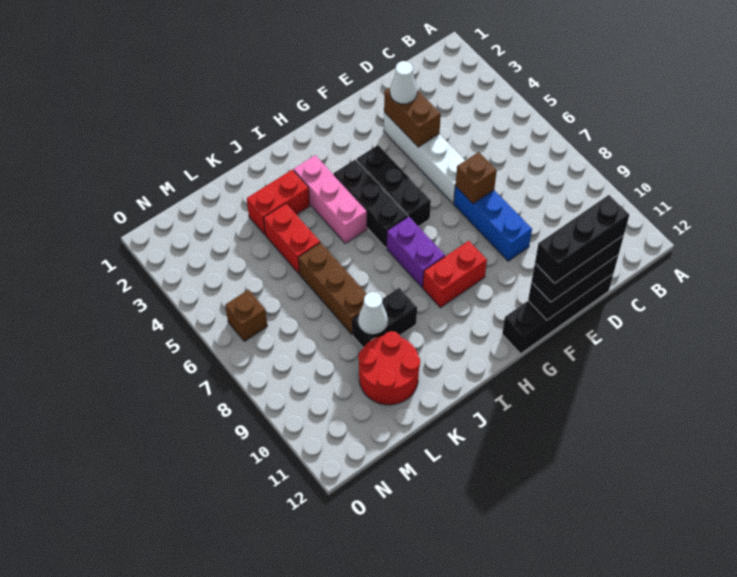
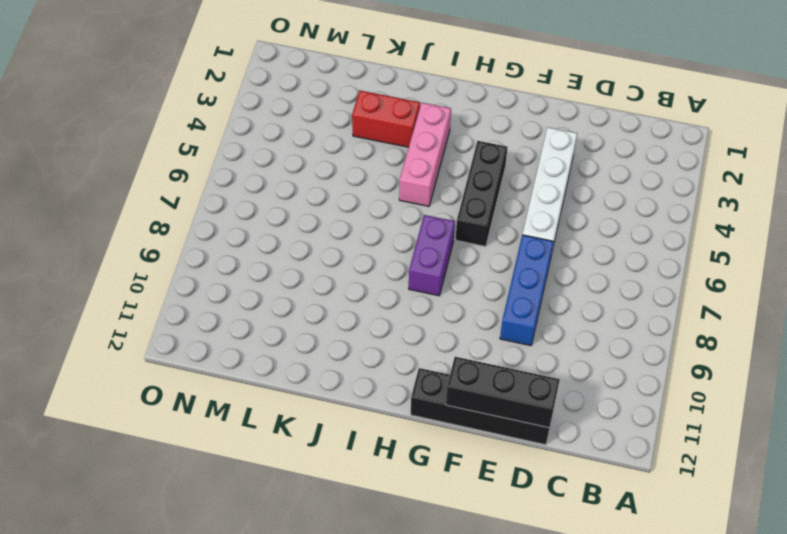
none -> red 1x2 brick [423,241,487,308]
none -> black 1x3 brick [334,159,408,248]
none -> black 1x2 brick [353,288,417,348]

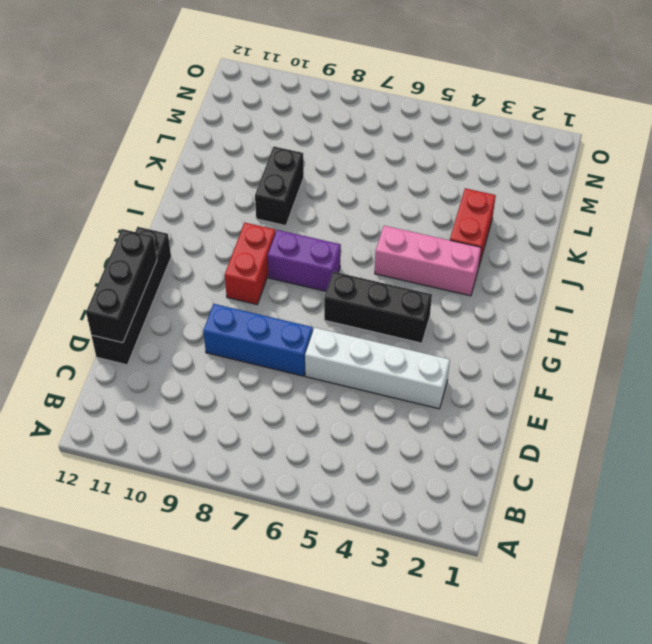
none -> black 1x3 brick [334,159,408,248]
none -> red 1x2 brick [264,204,320,274]
none -> brown 1x3 brick [298,243,367,335]

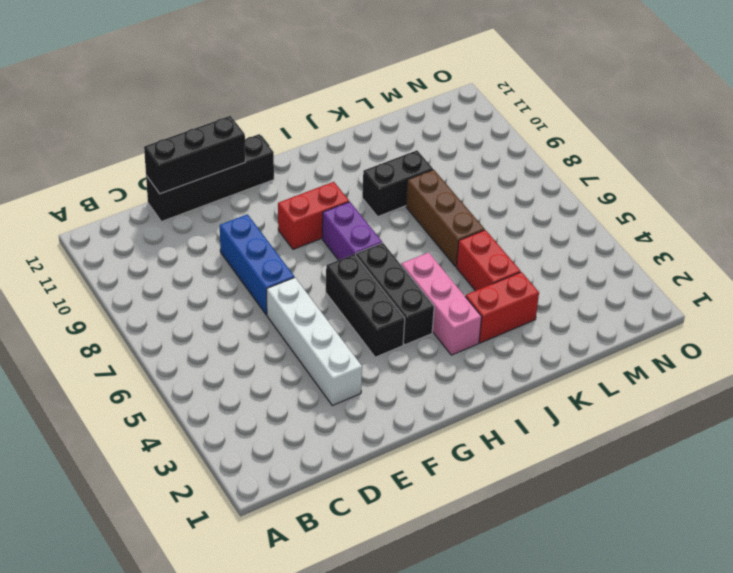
none -> red 2x2 round brick [358,331,420,405]
none -> brown 1x1 brick [225,289,267,341]
none -> brown 1x2 brick [384,88,441,147]

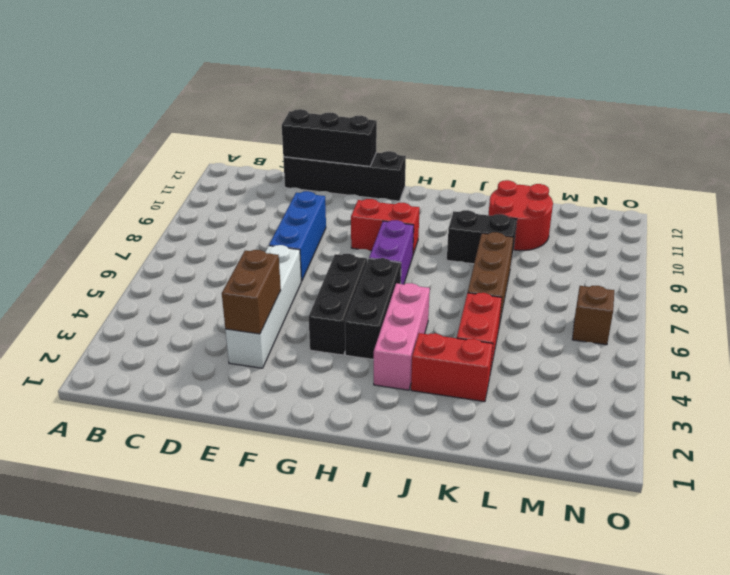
none -> brown 1x1 brick [455,152,497,204]
none -> white 1x1 cone [358,292,388,334]
none -> black 1x3 brick [531,235,624,302]

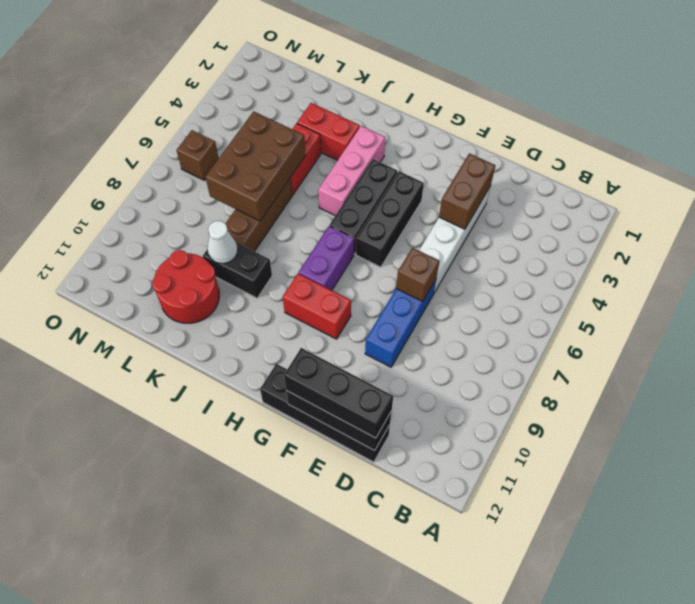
brown 2x3 brick [205,111,306,221] -> none
none -> white 1x1 cone [390,61,417,104]
none -> black 1x3 brick [535,195,629,283]

